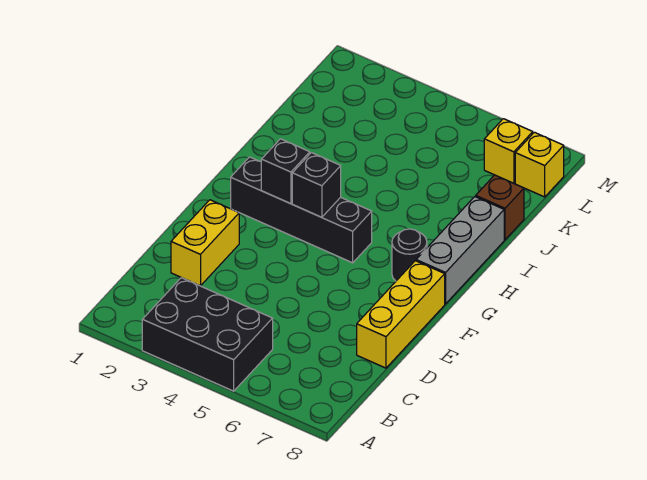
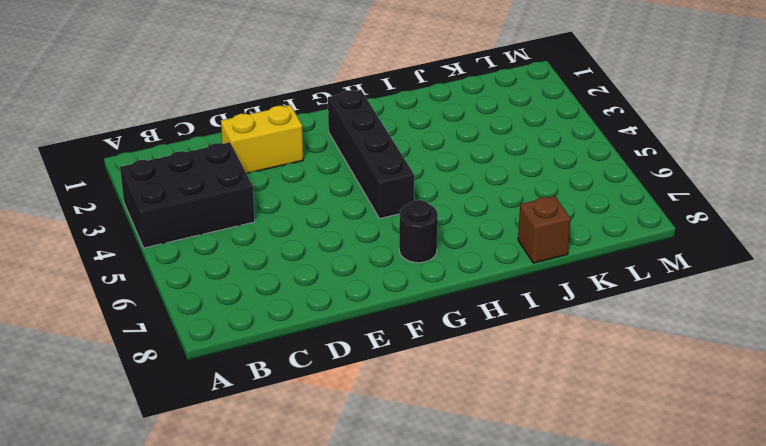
black 2x3 brick [120,142,255,248] -> black 2x3 brick turned to [142,278,273,391]
none -> yellow 1x3 brick [357,261,445,368]
none -> grey 1x3 brick [416,197,504,304]

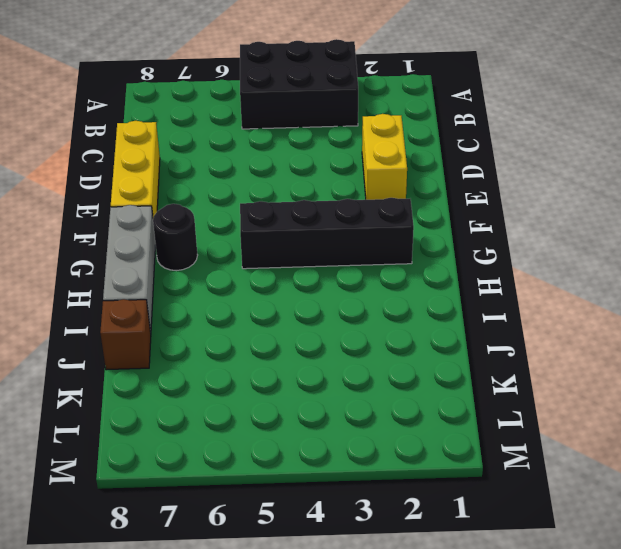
none -> yellow 1x1 brick [484,119,533,183]
none -> yellow 1x1 brick [515,132,564,197]

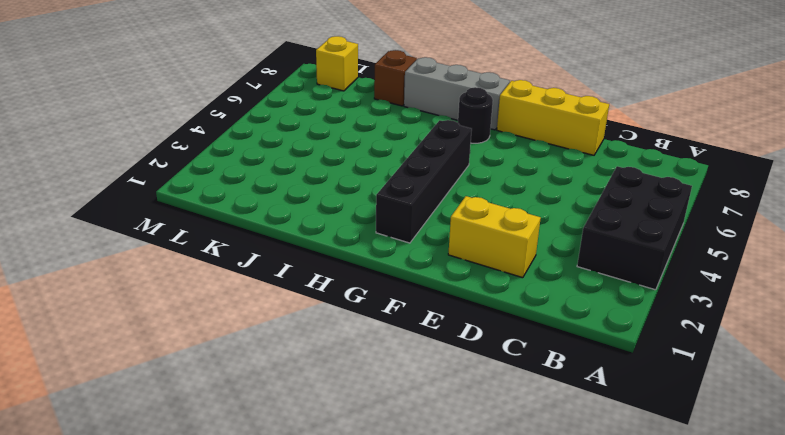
none -> yellow 1x1 brick [484,119,533,183]
none -> black 1x1 brick [261,139,310,204]

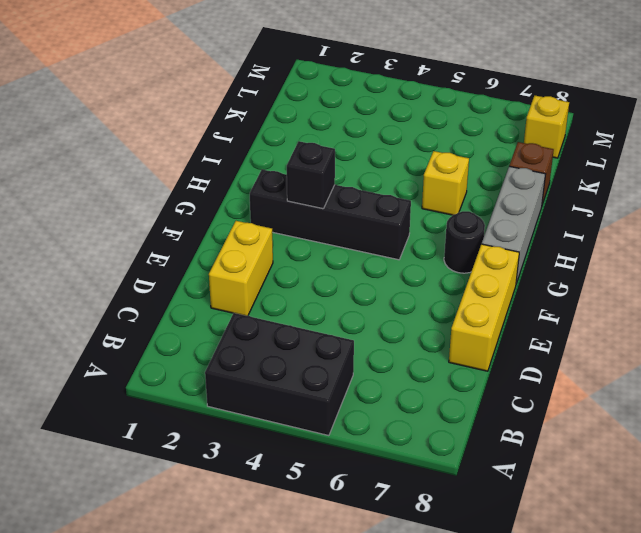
yellow 1x1 brick [422,151,469,215] -> yellow 1x1 brick moved to [484,119,533,183]
none -> black 1x1 brick [292,153,341,217]

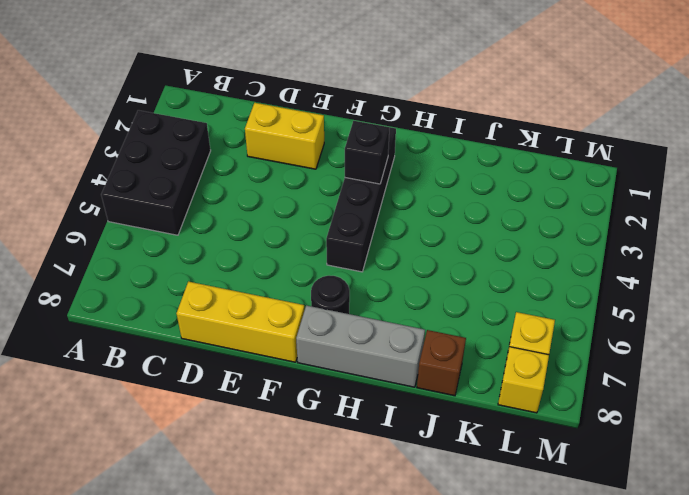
none -> black 1x1 brick [292,153,341,217]

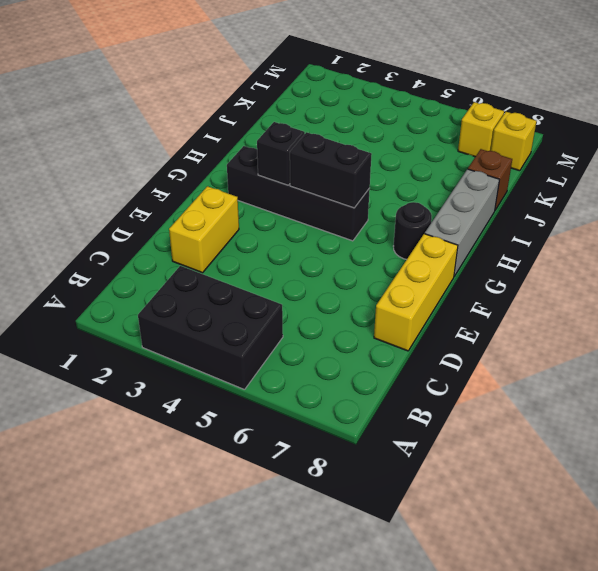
black 1x2 brick [290,132,372,208] -> black 1x1 brick [292,153,341,217]

